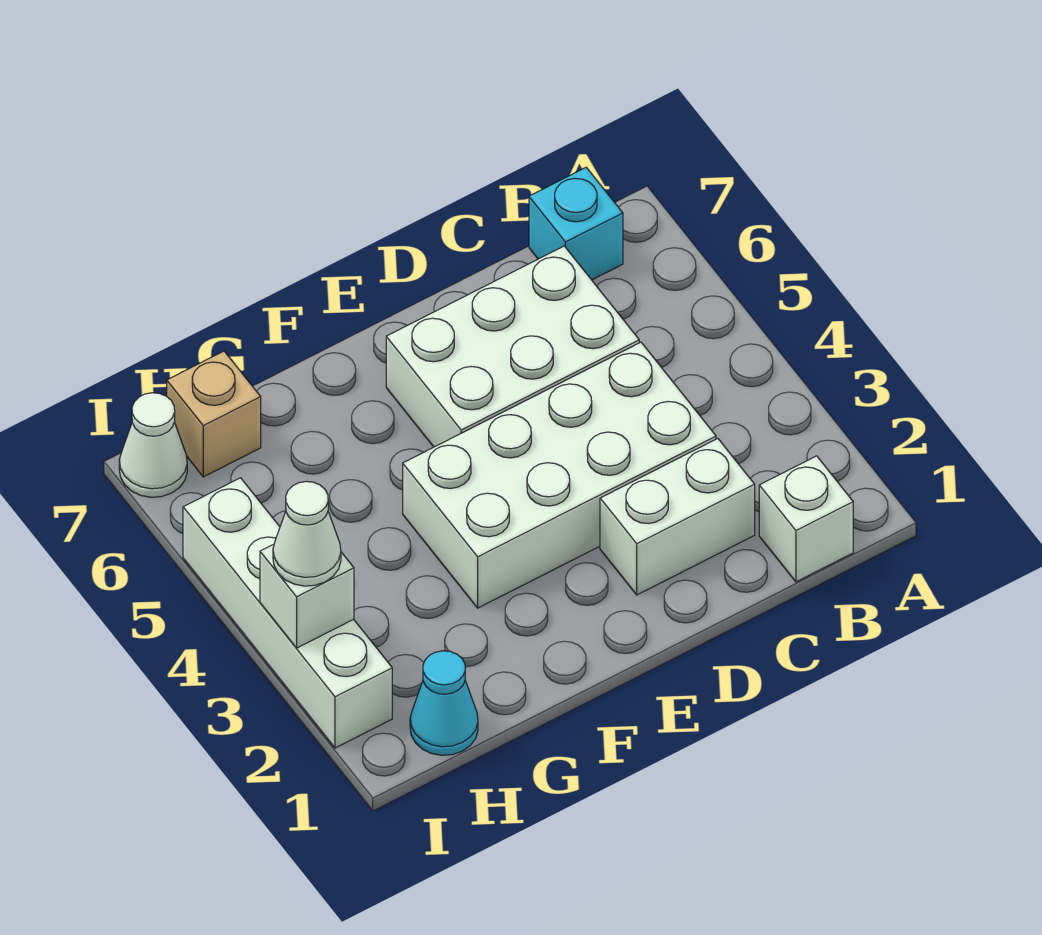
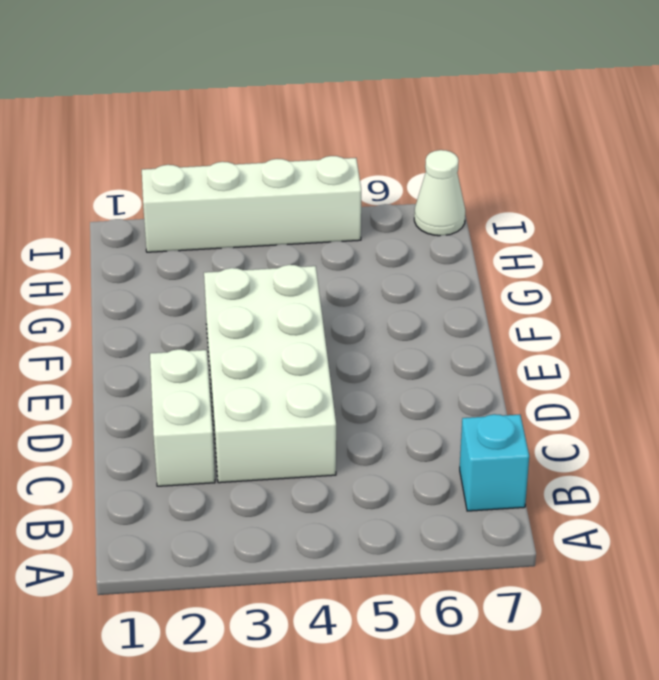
none -> white 1x1 brick [759,456,853,582]
none -> white 2x3 brick [386,246,639,447]

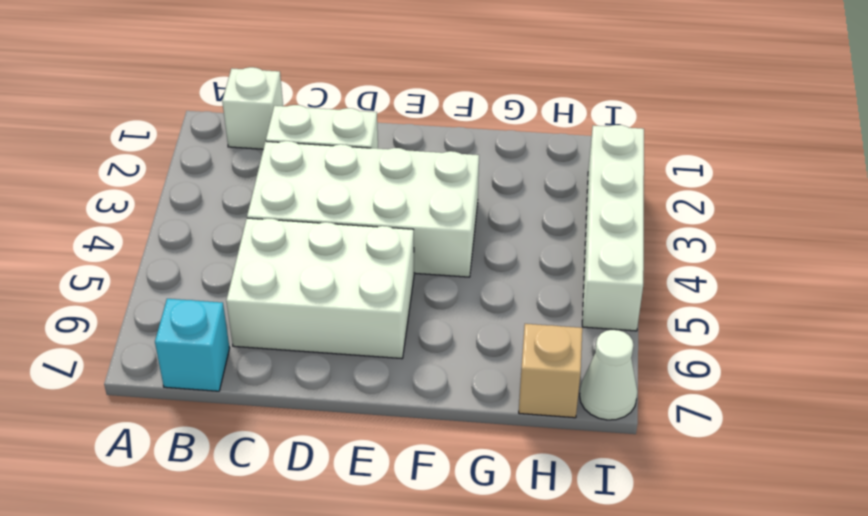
none -> cyan 1x1 cone [410,651,478,755]
none -> white 1x1 brick [260,544,354,648]

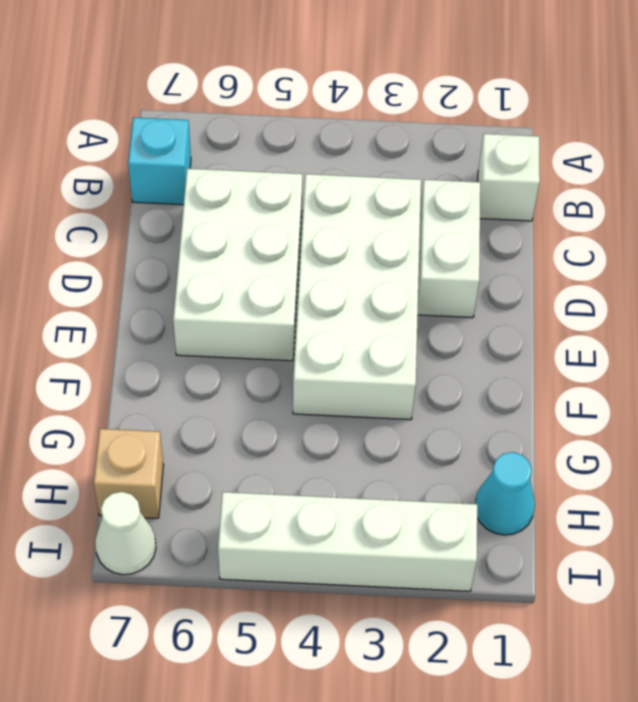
none -> white 1x1 brick [260,544,354,648]
none -> white 1x1 cone [273,481,341,586]

